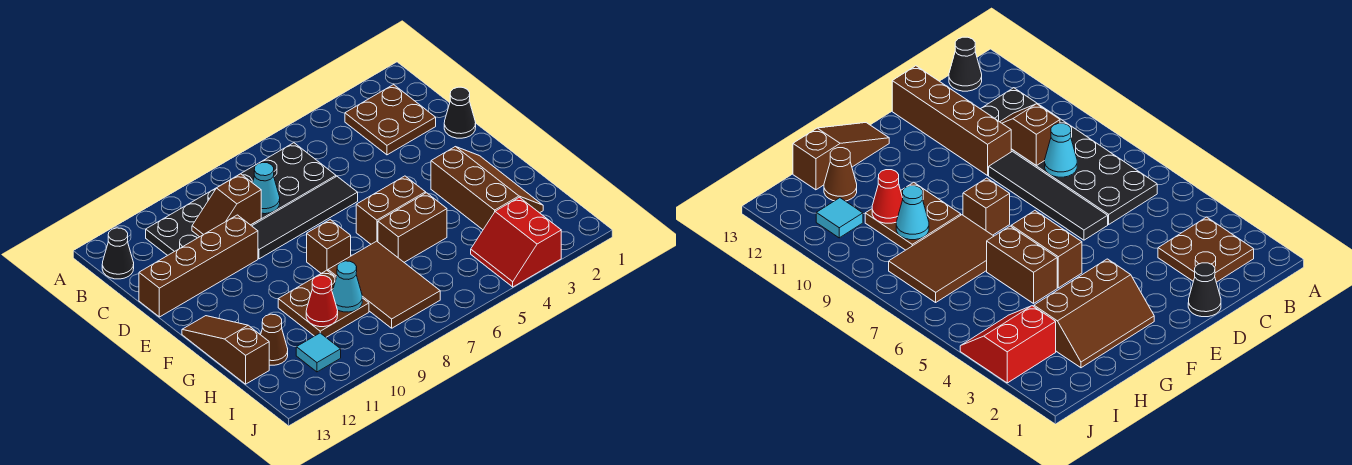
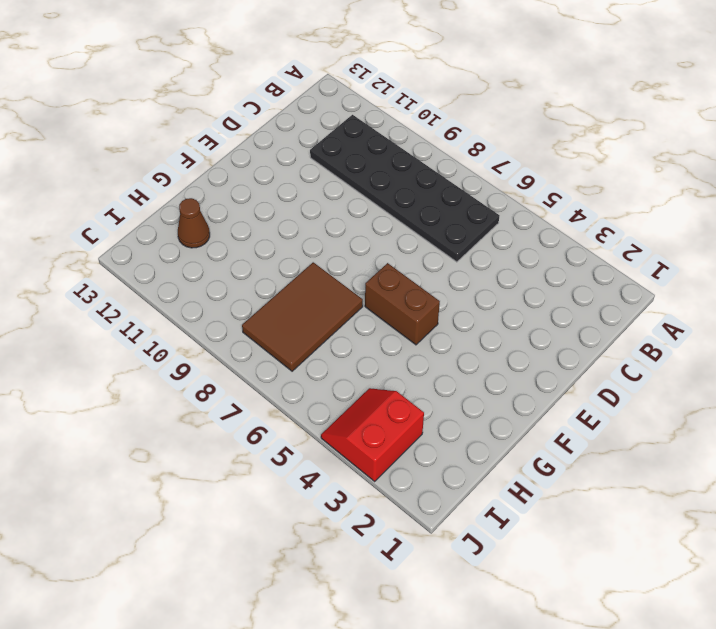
none -> brown 2x2 plate [345,85,436,155]
none -> black 1x1 cone [102,228,134,279]
none -> black 1x1 cone [444,87,476,138]

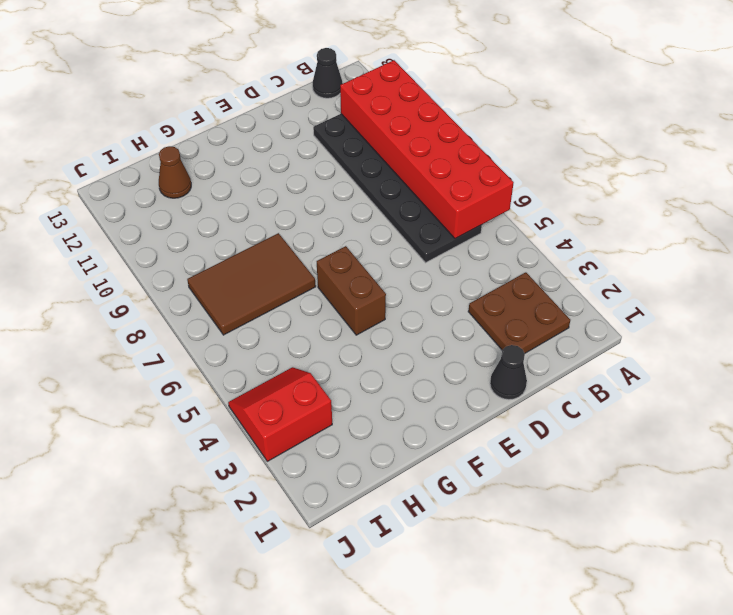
red 2x6 brick [340,60,514,239] -> none
none -> black 1x4 tile [252,176,358,259]
none -> brown 1x4 brick [139,215,258,317]
none -> brown 2x3 slope [431,147,543,230]

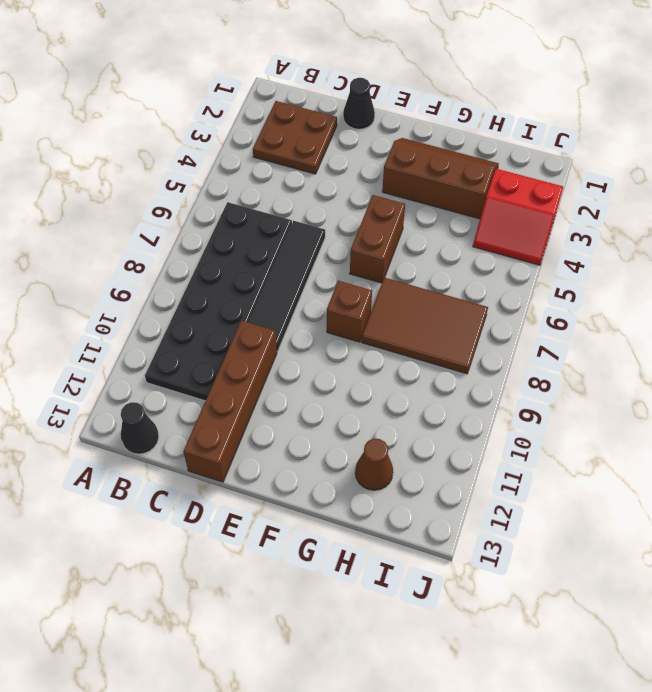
none -> brown 1x3 slope [182,316,269,384]
none -> brown 1x2 brick [378,193,447,262]
none -> brown 2x2 plate [278,270,369,337]

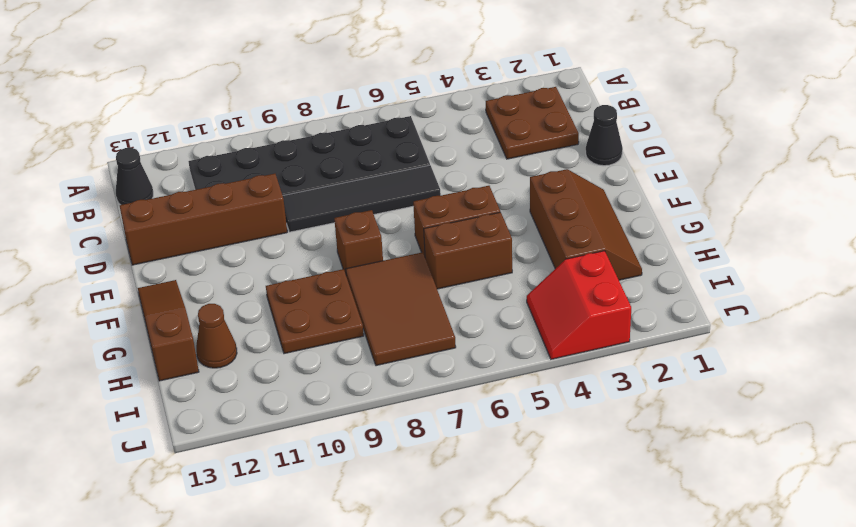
none -> cyan 1x1 tile [296,333,341,372]
none -> cyan 1x1 cone [253,163,280,214]
none -> brown 1x2 slope [192,174,261,237]

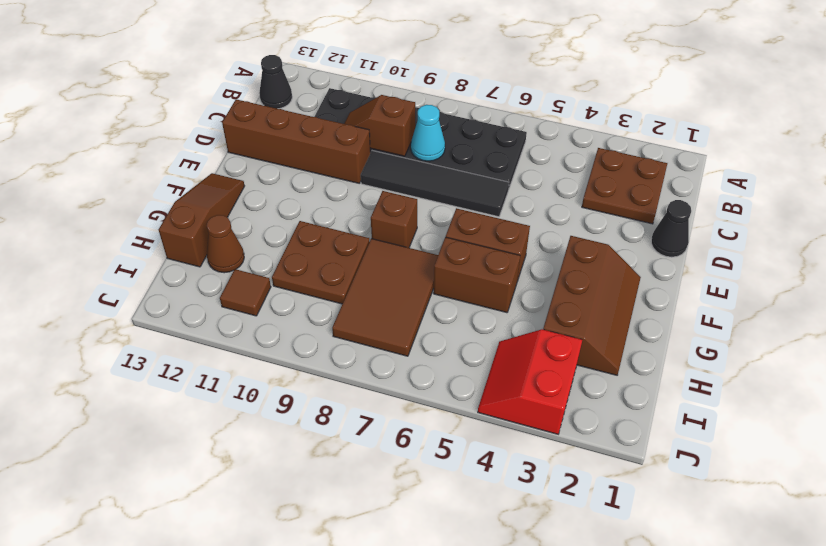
brown 1x1 tile [220,269,271,316] -> cyan 1x1 tile [296,333,341,372]
none -> cyan 1x1 cone [332,261,362,312]
none -> red 1x1 cone [306,276,338,327]

